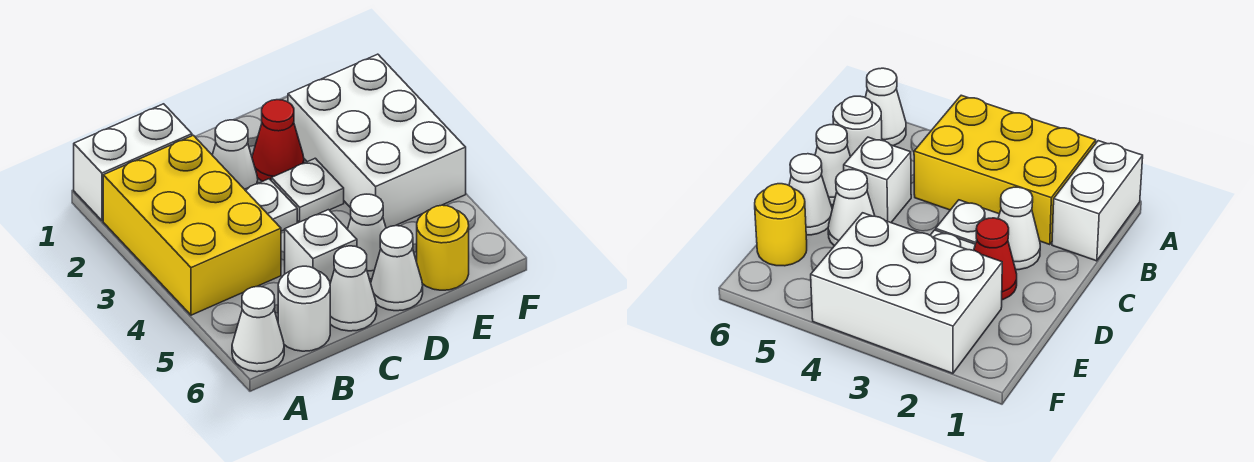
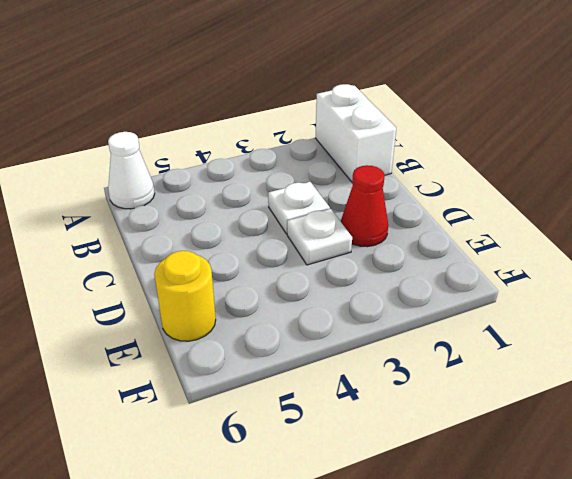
none -> yellow 2x3 brick [103,135,281,315]
none -> white 1x1 round brick [278,266,330,351]
none -> white 1x1 cone [212,120,258,189]

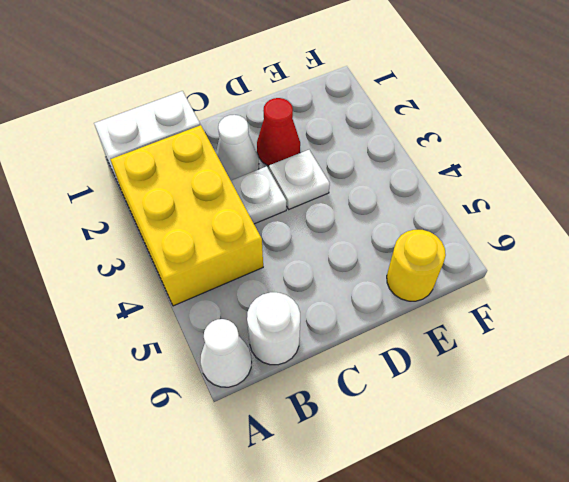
none -> white 1x1 brick [285,210,357,283]
none -> white 1x1 cone [330,246,377,331]
none -> white 1x1 cone [347,194,386,279]

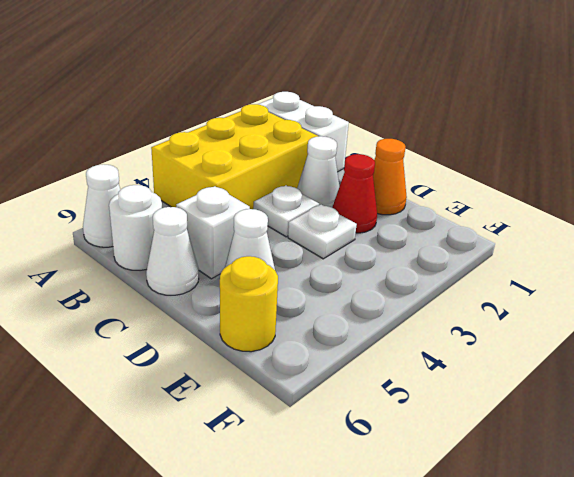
orange 1x1 cone [373,139,407,215] -> none
none -> white 1x1 cone [371,226,423,311]
none -> white 2x3 brick [288,54,466,228]

